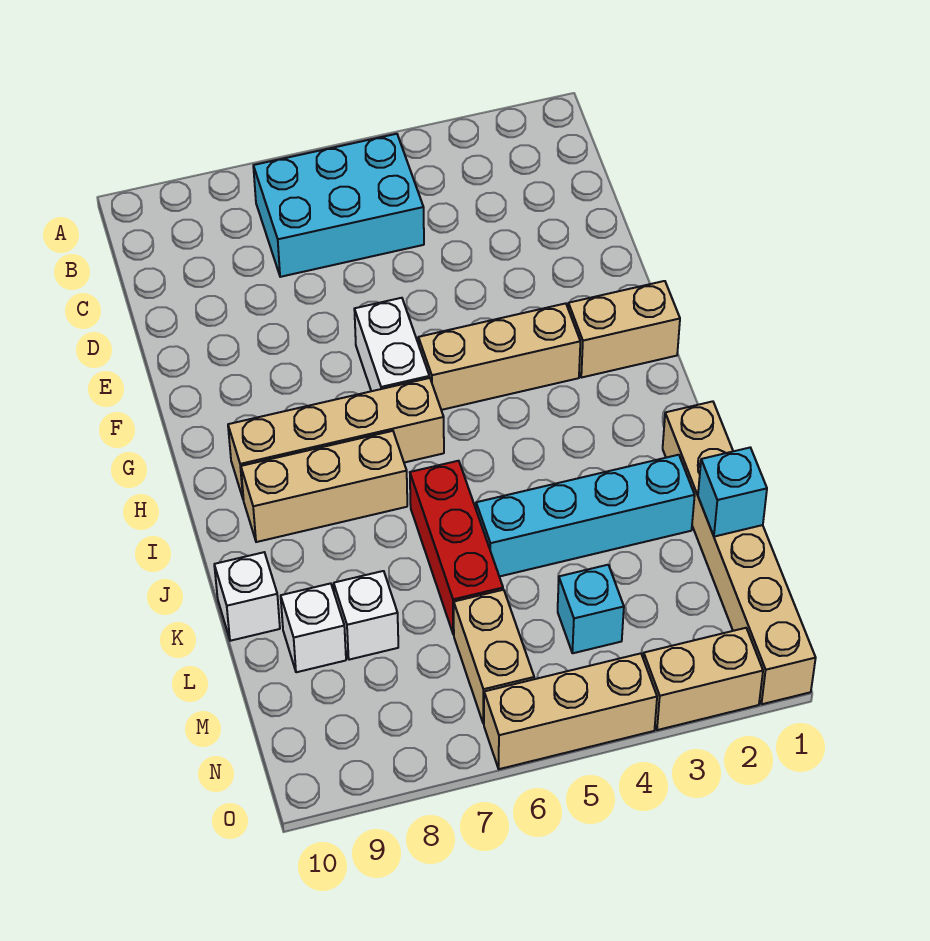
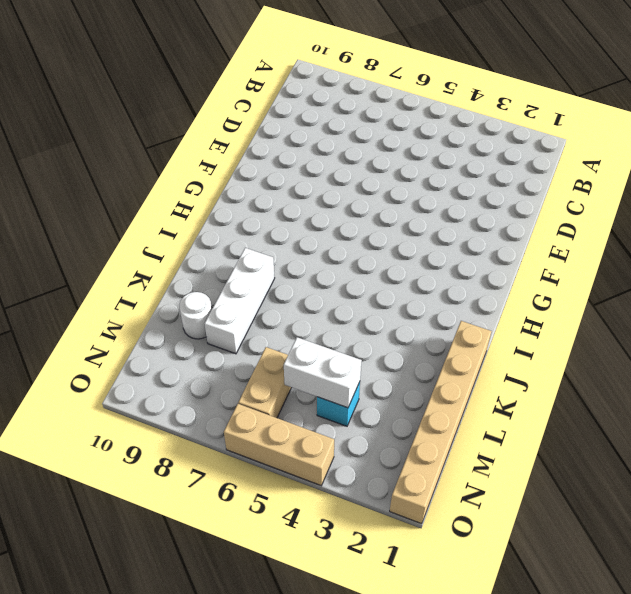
white 1x3 brick [205,248,275,354] -> white 1x1 brick [334,571,398,660]
white 1x1 round brick [180,292,212,339] -> white 1x1 brick [281,583,346,672]
white 1x2 brick [284,337,362,408] -> white 1x2 brick turned to [354,298,429,391]
none -> cyan 2x3 brick [253,134,424,277]
none -> tan 1x2 brick [568,281,680,378]
none -> tan 1x3 brick [418,303,580,410]

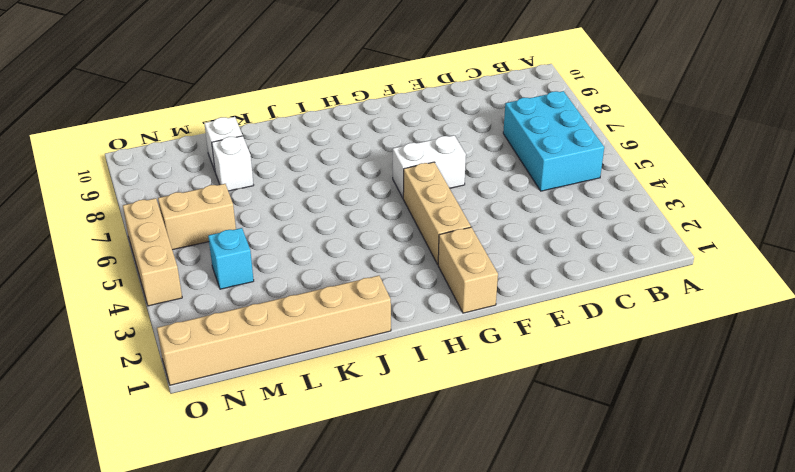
none -> tan 1x4 brick [228,378,444,500]
none -> tan 1x3 brick [241,431,407,542]
none -> red 1x3 brick [410,461,503,635]

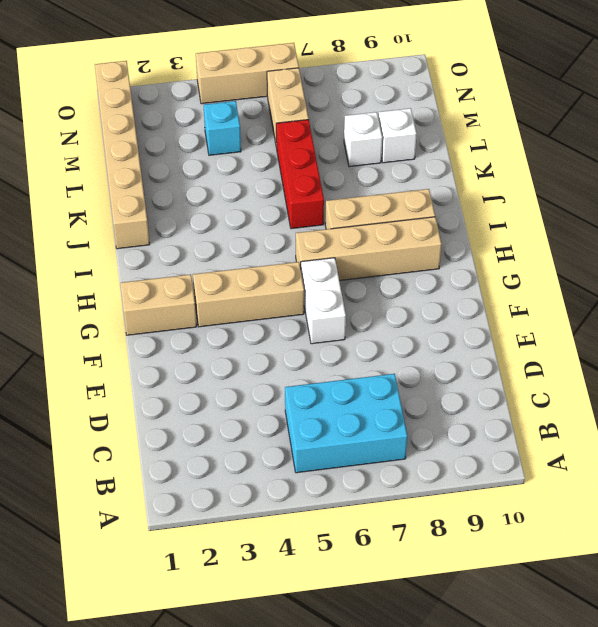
none -> cyan 1x4 brick [476,455,695,577]
none -> white 1x1 brick [214,552,280,641]
none -> tan 1x2 brick [643,628,763,730]

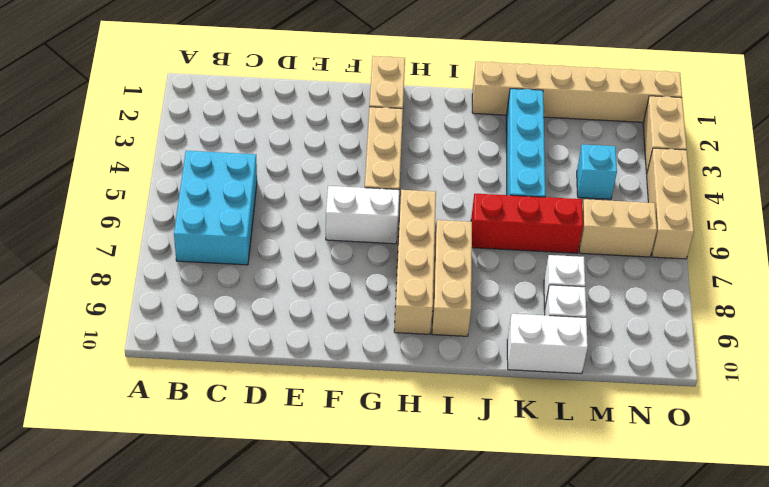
white 1x2 brick [507,314,588,374] -> white 1x1 brick [214,552,280,641]
none -> cyan 1x1 brick [698,448,767,537]

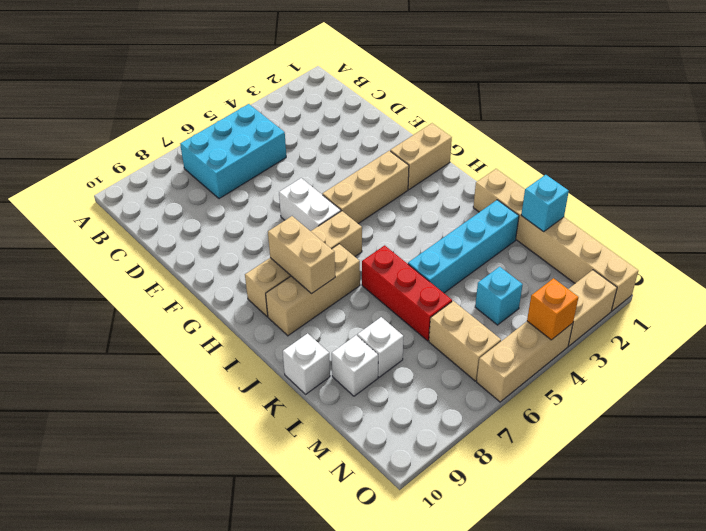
tan 1x2 brick [268,216,335,294] -> none
orange 1x1 brick [527,278,579,340] -> none

